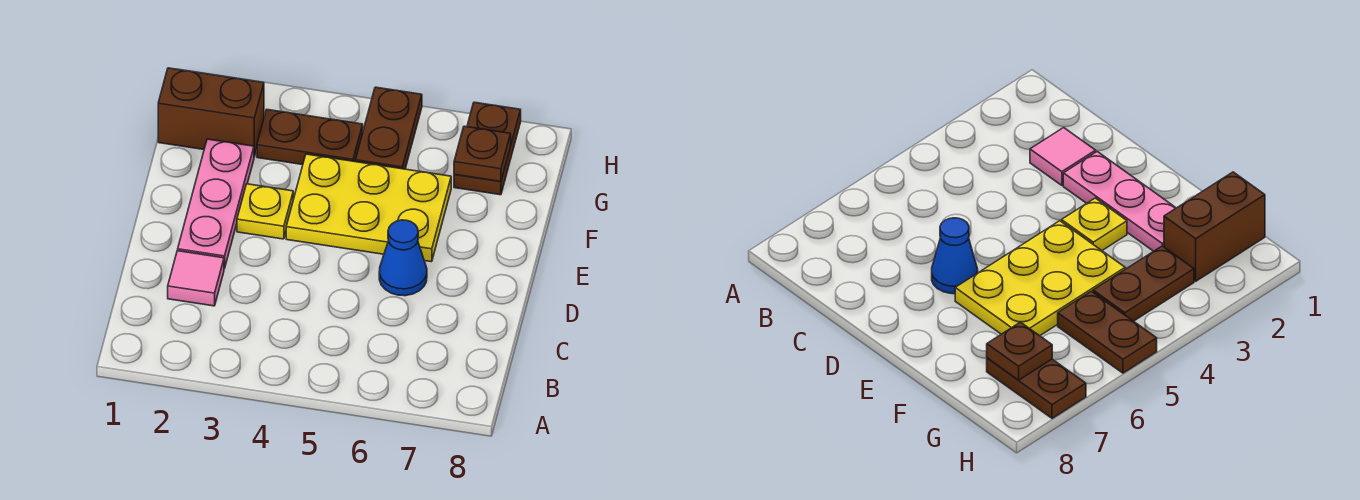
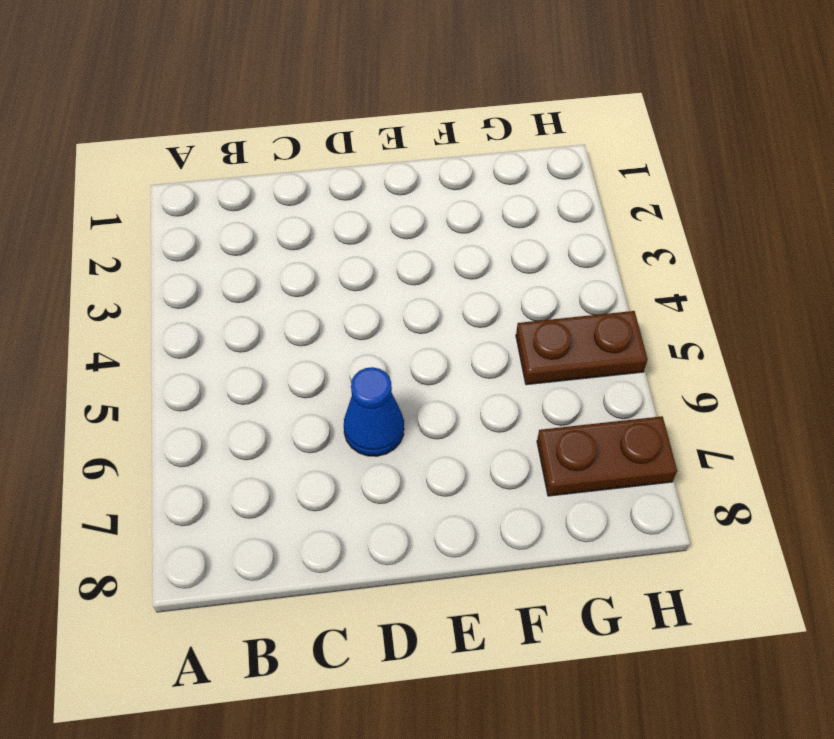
none -> pink 1x1 tile [168,251,224,306]
none -> pink 1x3 plate [178,139,254,269]

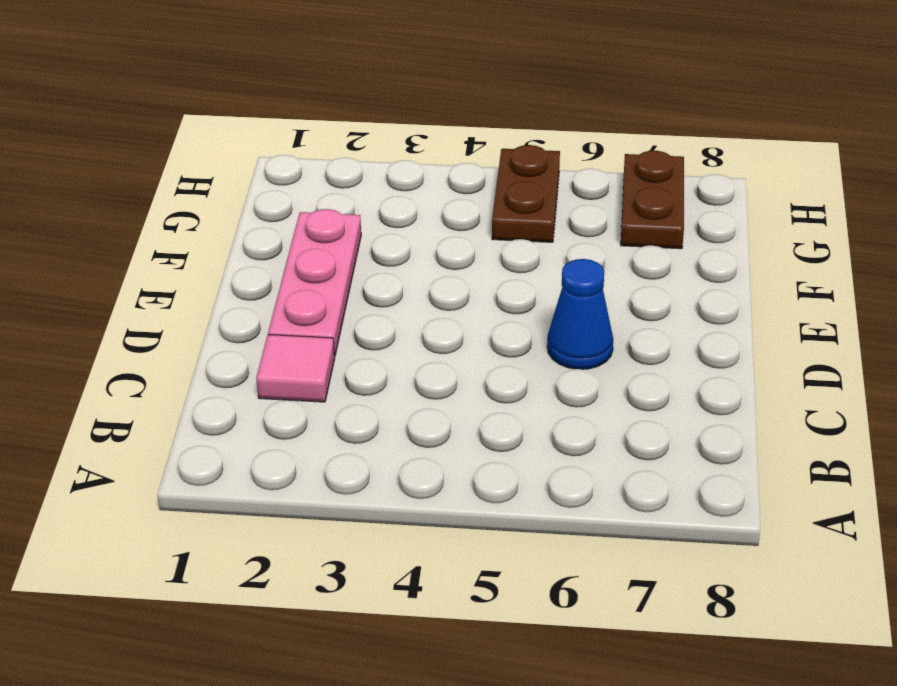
none -> yellow 1x1 plate [237,184,293,239]
none -> yellow 2x3 plate [286,154,451,262]

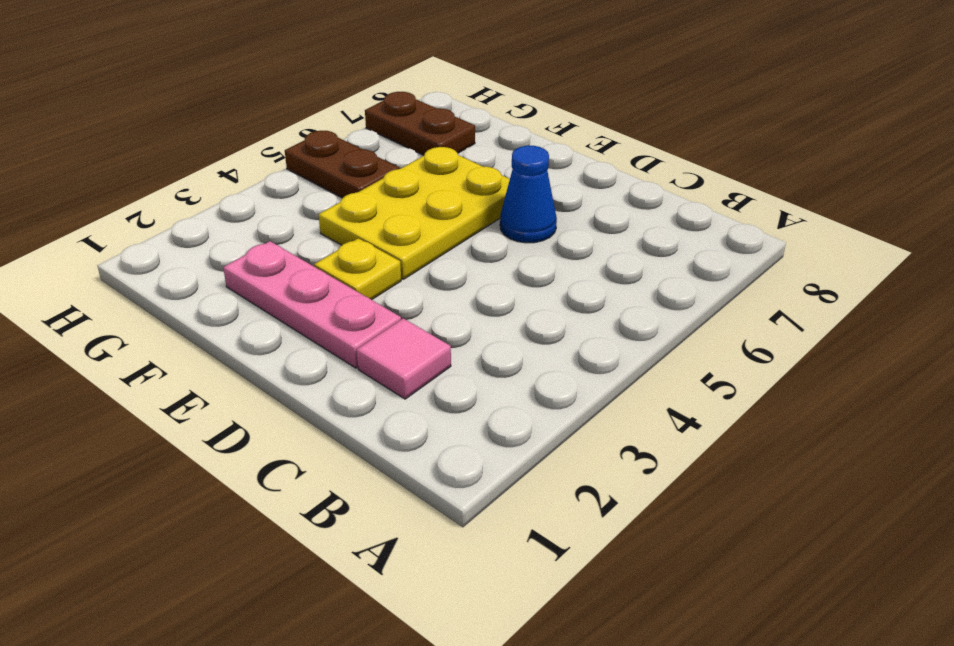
none -> brown 1x2 brick [158,68,264,157]
none -> brown 1x2 plate [257,110,363,165]

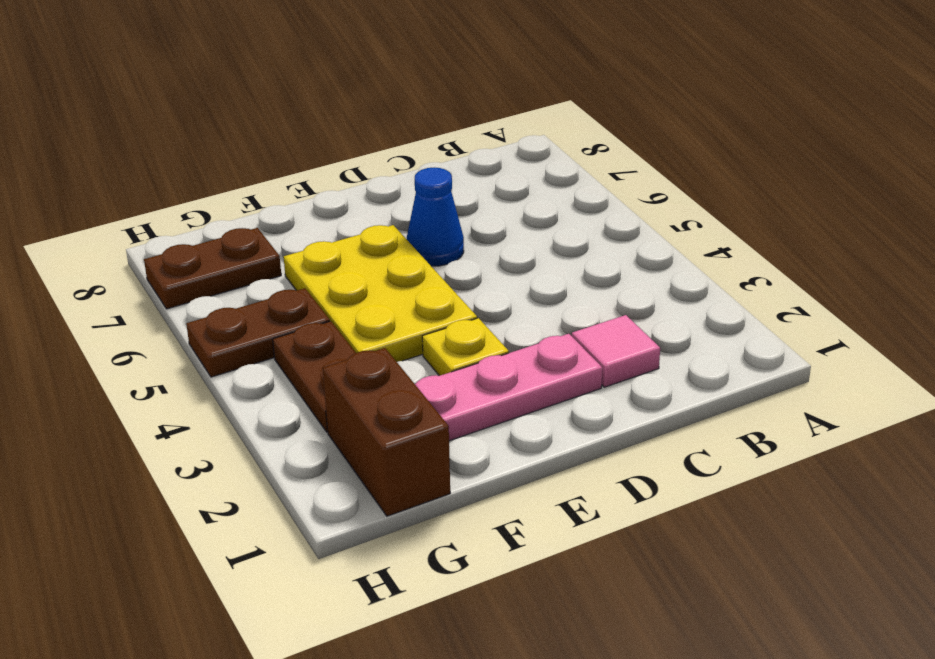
none -> brown 1x1 plate [454,126,511,182]

